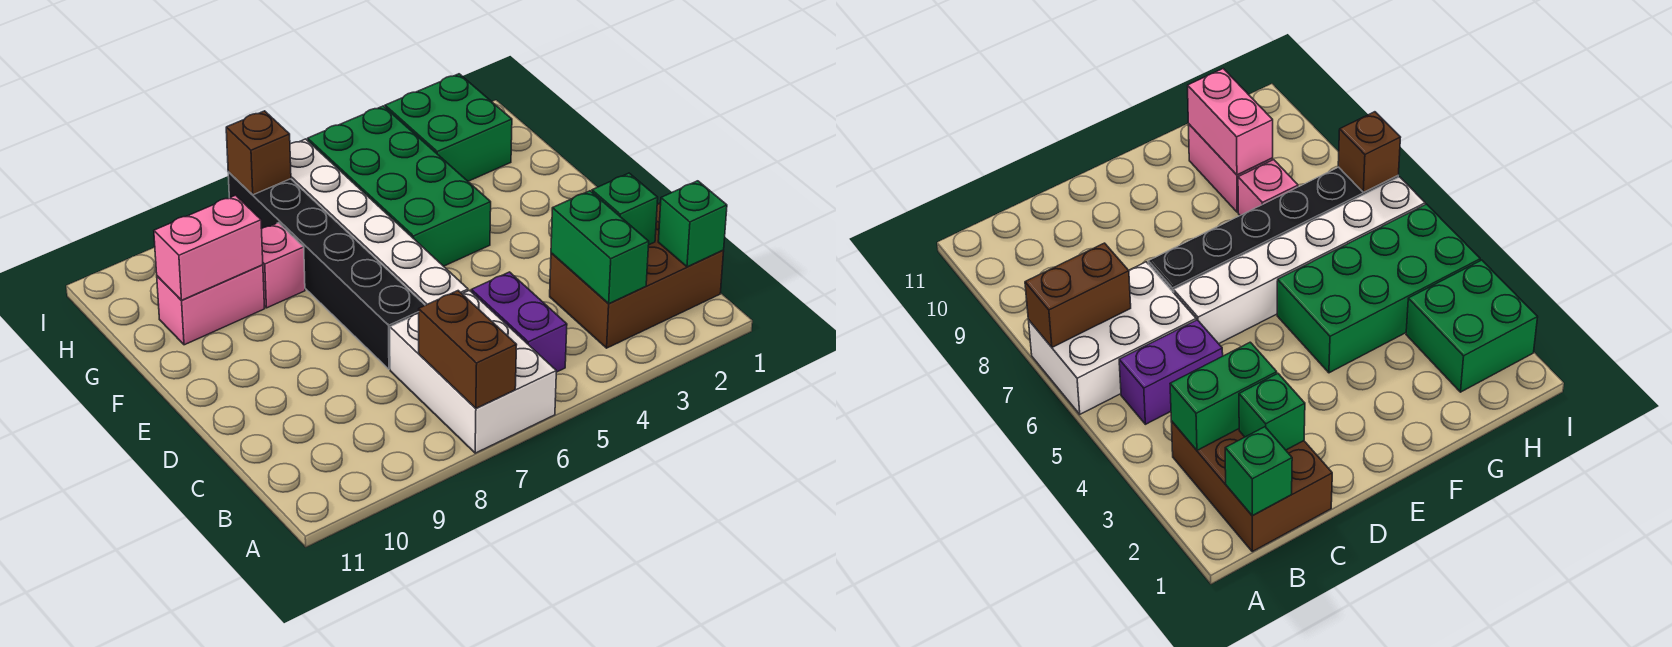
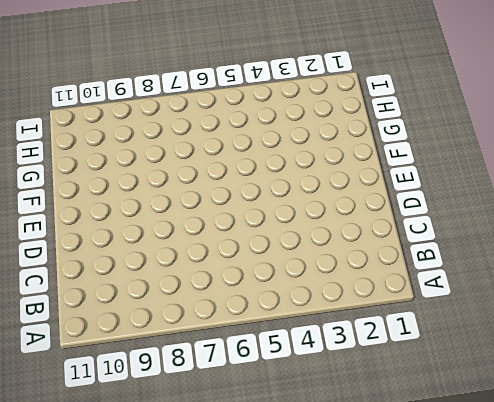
none -> white 2x3 brick [390,290,556,453]
none -> brown 2x3 brick [550,203,724,348]
none -> purple 1x2 brick [471,272,567,372]

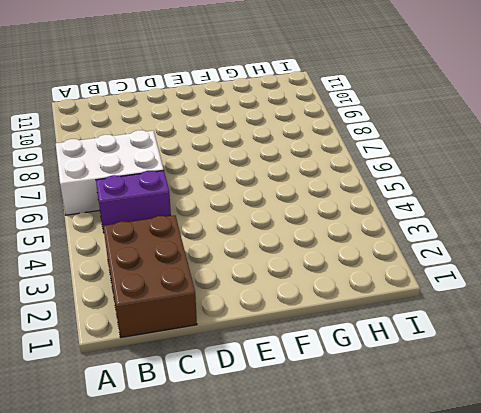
none -> white 1x6 brick [290,139,468,305]
none -> black 1x6 brick [228,172,425,369]
none -> green 2x4 brick [308,106,491,266]

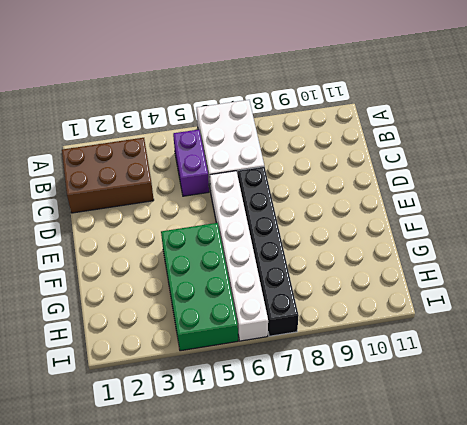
none -> pink 1x1 brick [262,223,305,308]
none -> pink 1x2 brick [157,265,265,345]
none -> green 2x2 brick [385,74,512,181]

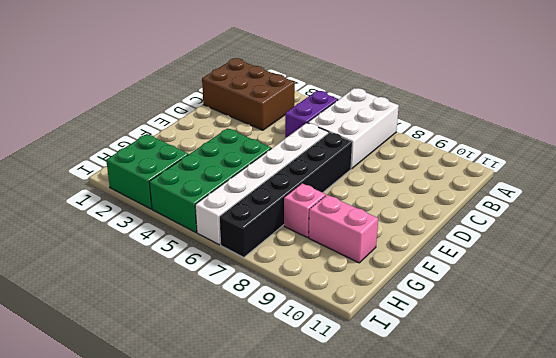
none -> brown 1x2 brick [419,291,516,408]
none -> green 1x1 brick [658,181,727,267]
none -> green 1x2 brick [551,191,649,303]

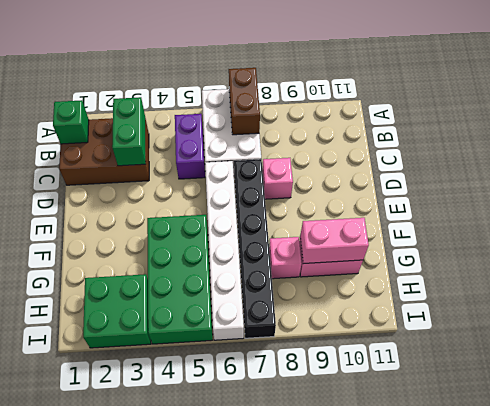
pink 1x1 brick [262,158,293,199] -> none
none -> green 1x1 brick [592,173,658,245]
none -> brown 1x1 brick [226,111,291,195]

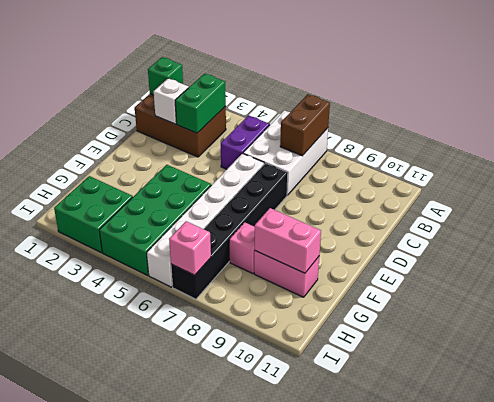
white 1x1 brick [153,78,189,124] -> green 1x1 brick [592,173,658,245]
pink 1x1 brick [169,221,211,275] -> brown 1x1 brick [226,111,291,195]

